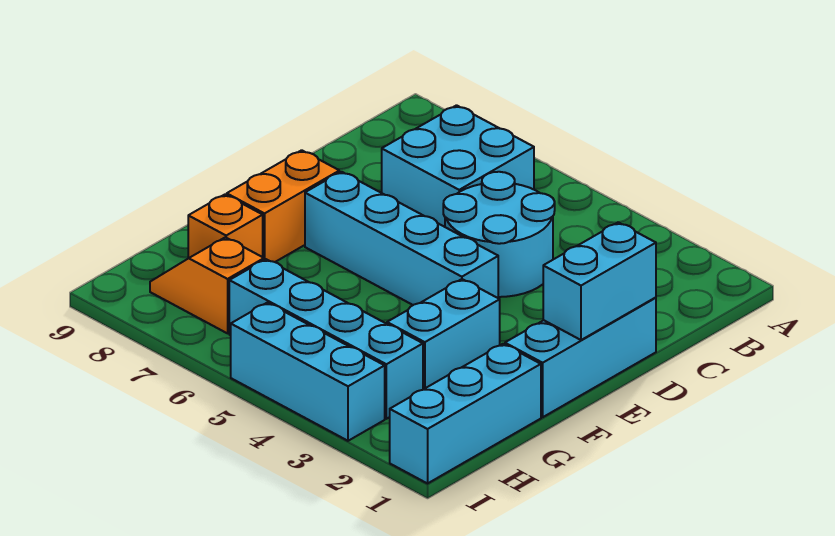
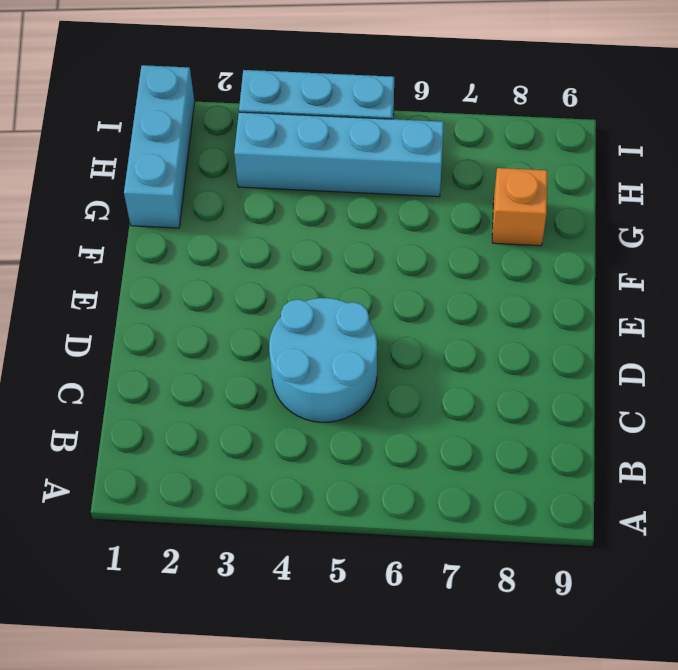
none -> cyan 2x2 brick [382,105,534,227]
none -> cyan 1x3 brick [505,298,656,417]
none -> cyan 1x4 brick [305,172,498,305]

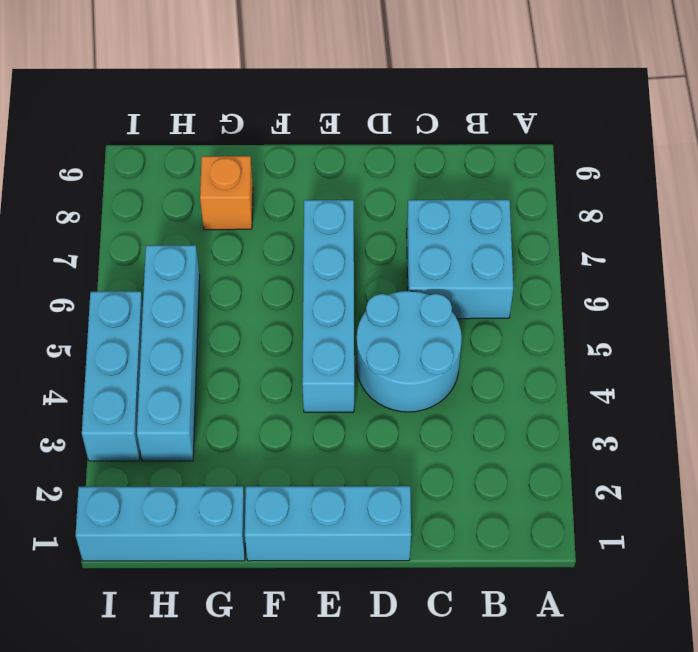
none -> orange 1x2 brick [227,150,339,262]
none -> cyan 1x2 brick [387,279,500,390]
none -> orange 1x2 slope [150,237,264,333]

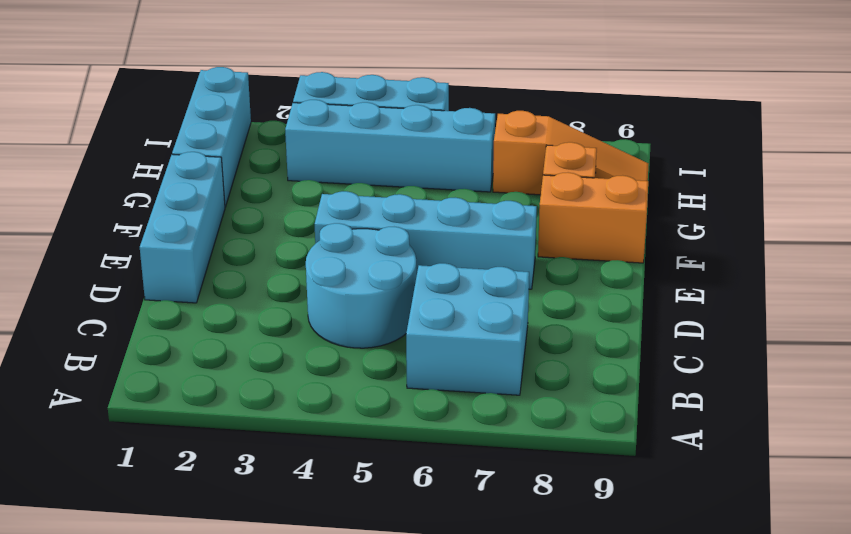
orange 1x2 brick [538,172,648,263] -> orange 1x2 brick turned to [227,150,339,262]
orange 1x3 slope [493,111,648,195] -> orange 1x2 slope [150,237,264,333]
none -> cyan 1x2 brick [387,279,500,390]
none -> cyan 1x2 brick [543,222,656,340]

